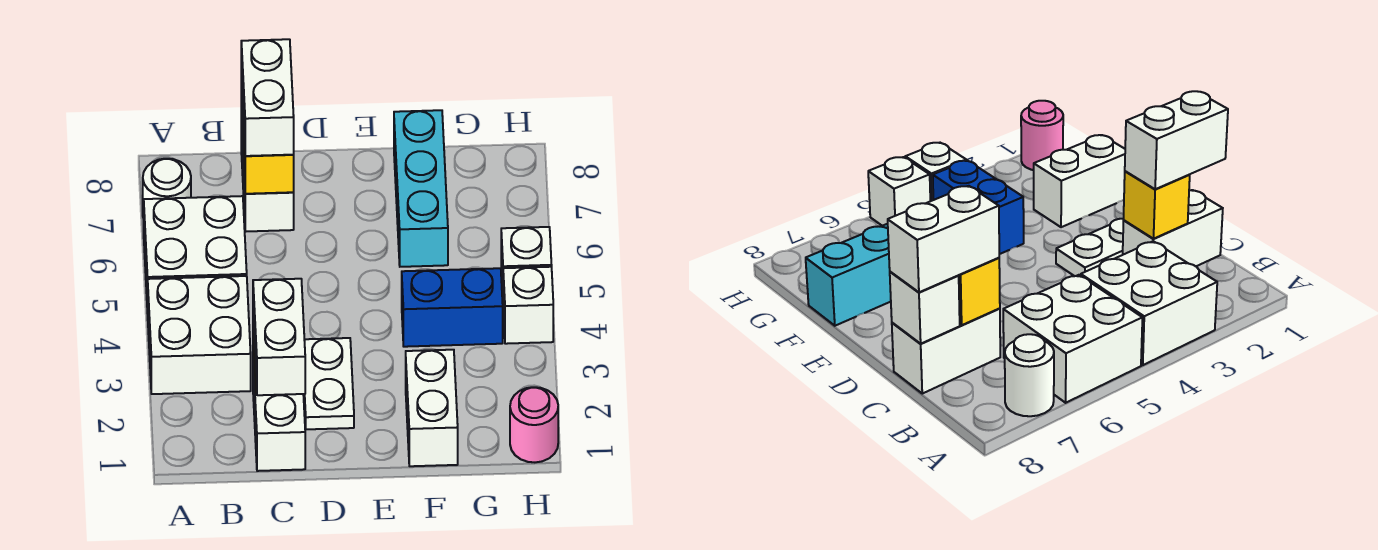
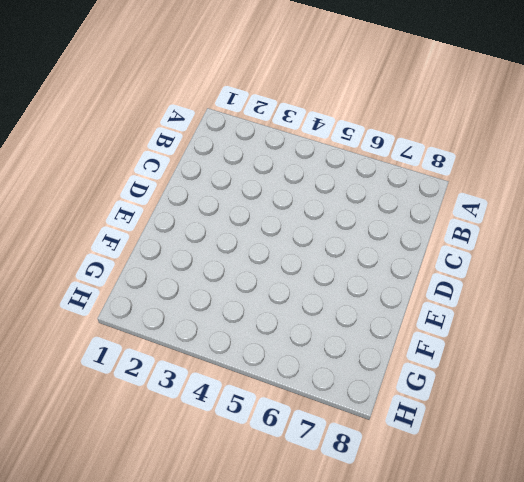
none -> white 2x2 brick [148,276,251,394]
none -> white 2x2 brick [144,196,247,313]
none -> white 1x1 round brick [143,159,191,218]

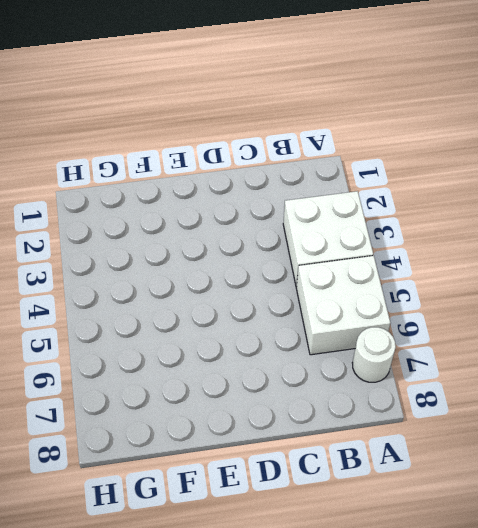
none -> white 1x2 brick [253,363,305,471]
none -> white 1x2 brick [241,118,294,231]
none -> white 1x2 plate [304,338,354,429]

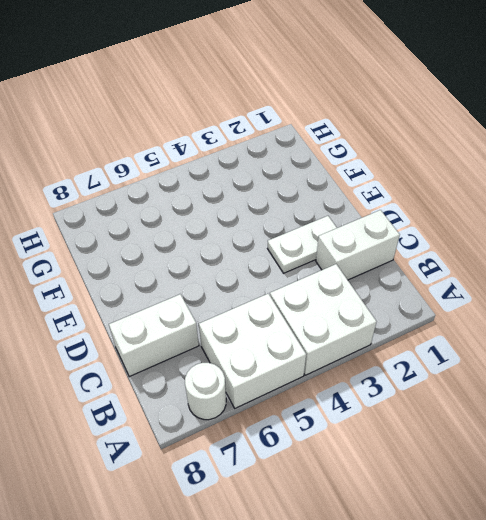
none -> white 1x2 brick [406,350,458,466]
none -> blue 1x2 brick [402,268,503,347]
none -> cyan 1x3 brick [394,110,448,267]

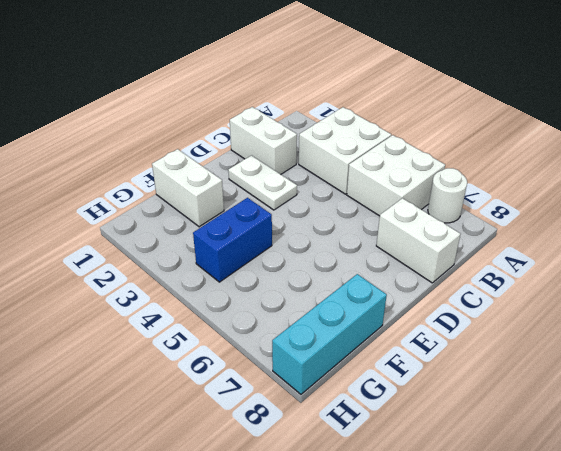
cyan 1x3 brick [272,274,387,394] -> cyan 1x3 brick turned to [394,110,448,267]
none -> pink 1x1 round brick [510,387,558,462]
none -> white 1x1 brick [503,267,553,344]
none -> white 1x1 brick [501,227,552,291]

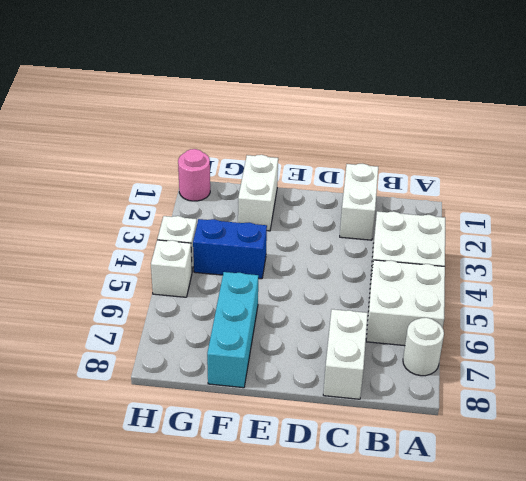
none -> white 1x2 plate [304,338,354,429]
none -> yellow 1x1 brick [1124,171,1190,239]
none -> yellow 1x1 brick [243,121,294,194]

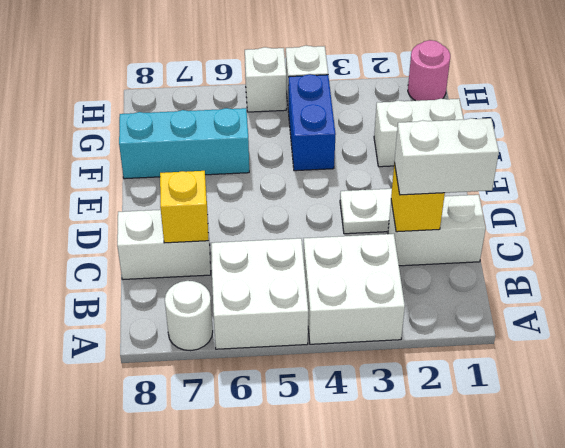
none -> white 1x1 brick [890,272,960,344]
none -> white 1x2 brick [241,39,294,156]

